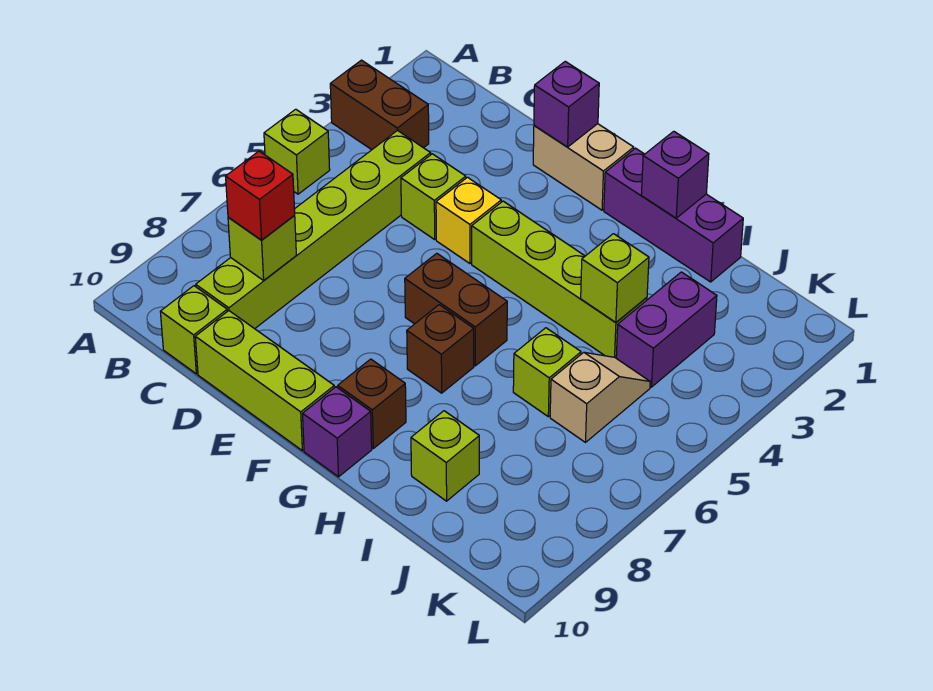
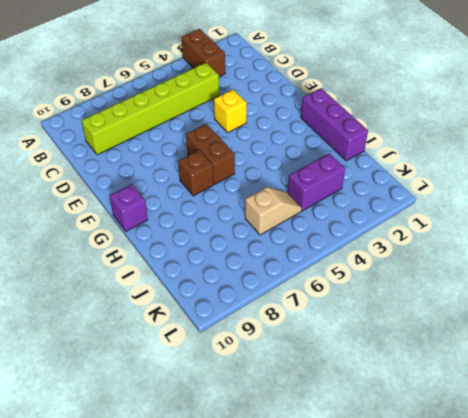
none -> lime 1x1 brick [264,109,330,194]
none -> lime 1x1 brick [160,286,227,374]
none -> lime 1x1 brick [401,154,466,239]

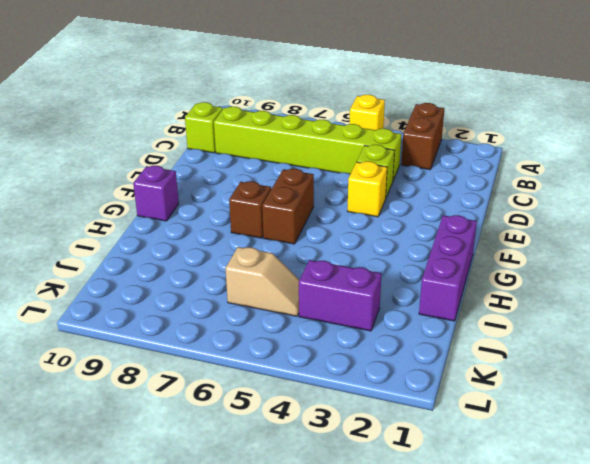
yellow 1x1 brick [349,95,385,130] -> lime 1x1 brick [264,109,330,194]
none -> lime 1x3 brick [195,311,334,451]
none -> tan 1x2 brick [533,124,634,210]
none -> lime 1x4 brick [472,201,647,358]

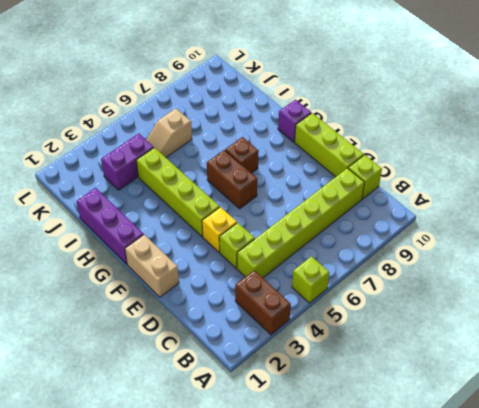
none -> brown 1x1 brick [338,359,406,448]
none -> lime 1x1 brick [513,328,581,417]
none -> lime 1x1 brick [411,411,479,501]

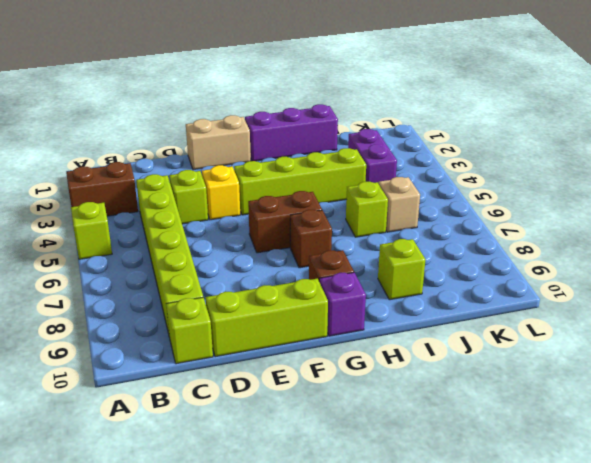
none -> lime 1x1 brick [228,215,296,280]
none -> purple 1x1 brick [534,61,599,147]
none -> purple 1x1 brick [641,131,709,218]

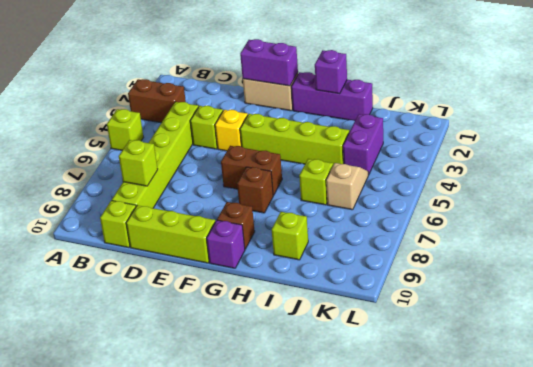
purple 1x2 brick [240,39,298,86] -> purple 1x1 brick [534,61,599,147]
none -> lime 1x1 brick [581,234,649,323]
none -> red 1x1 brick [226,151,295,240]

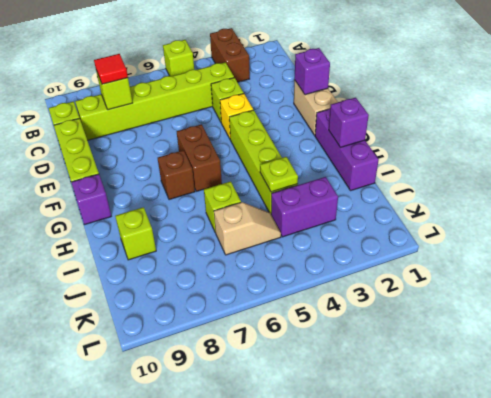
red 1x1 tile [94,54,128,84] -> red 1x1 brick [226,151,295,240]
lime 1x1 plate [260,157,298,192] -> lime 1x1 brick [581,234,649,323]
none -> brown 1x1 brick [338,359,406,448]

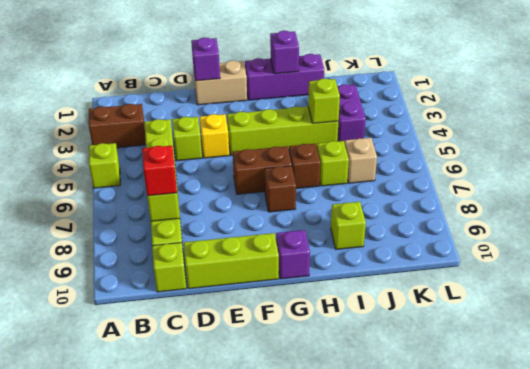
brown 1x1 brick [289,144,320,189] -> brown 1x1 brick moved to [338,359,406,448]

